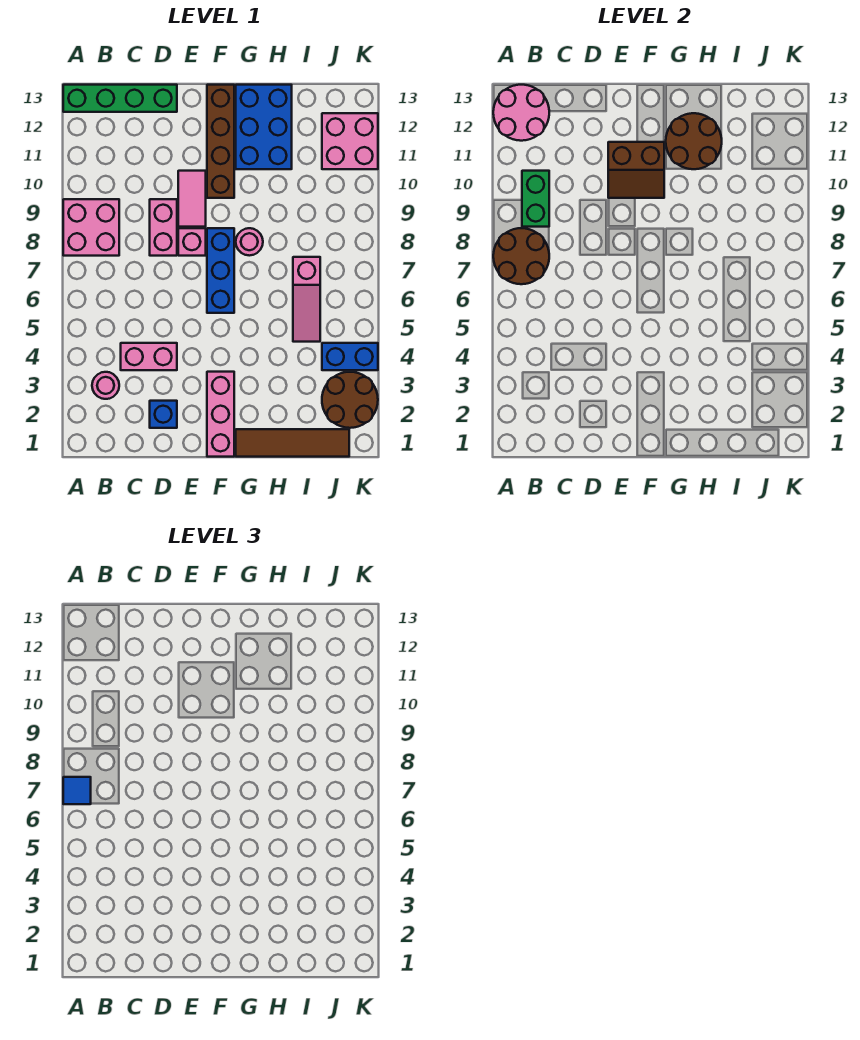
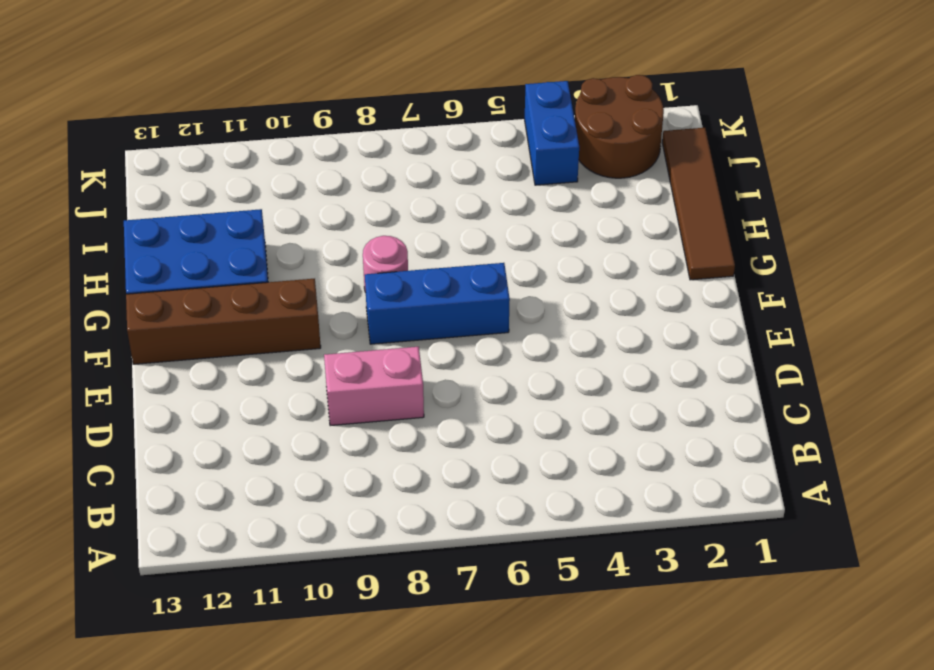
none -> pink 2x2 brick [63,199,119,256]
none -> green 1x4 brick [63,85,177,112]
none -> pink 1x1 round brick [92,372,119,399]

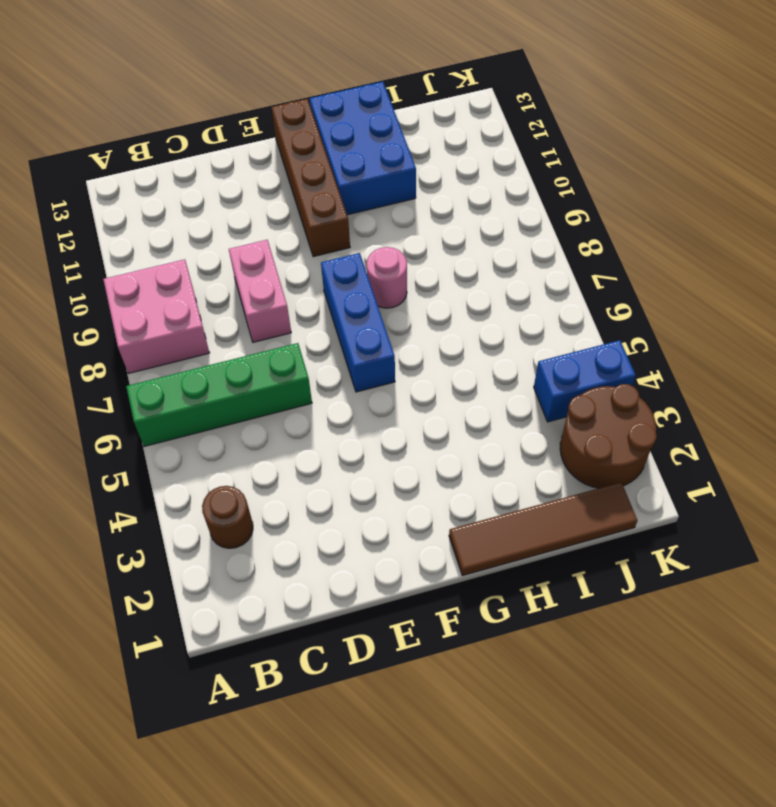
green 1x4 brick [126,343,312,446] -> green 1x4 brick moved to [63,85,177,112]
brown 1x1 round brick [202,486,253,548] -> pink 1x1 round brick [92,372,119,399]
none -> pink 1x2 brick [121,343,177,370]
none -> blue 1x1 brick [150,401,177,428]
none -> pink 1x1 brick [178,228,206,256]

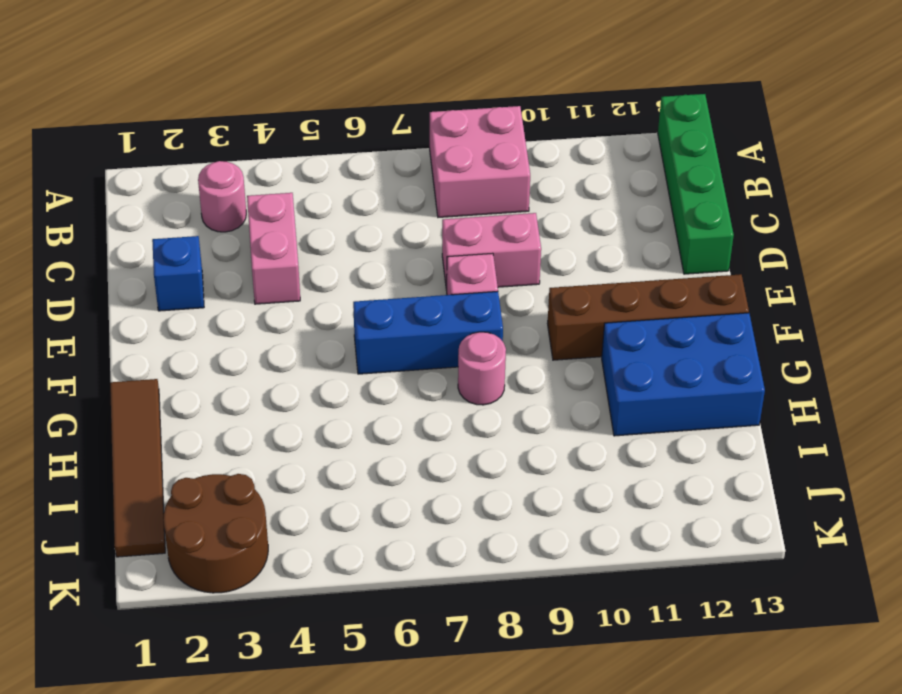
none -> pink 1x2 tile [178,171,206,227]
none -> pink 1x3 brick [207,372,234,457]
none -> pink 1x3 slope [293,257,320,342]

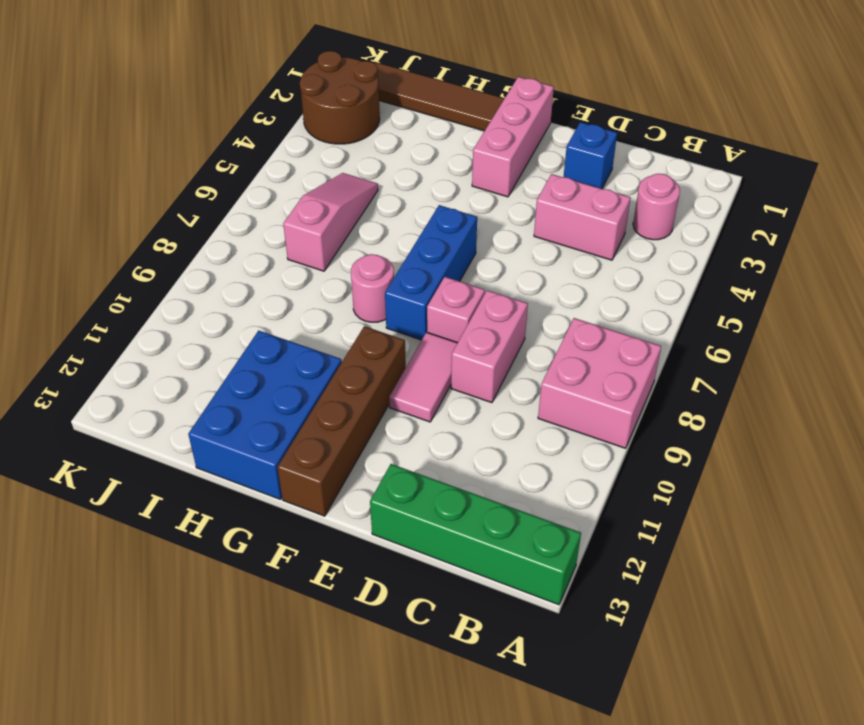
none -> blue 1x2 brick [322,343,378,370]
none -> pink 2x2 brick [322,113,378,169]
none -> brown 2x2 round brick [493,228,549,284]

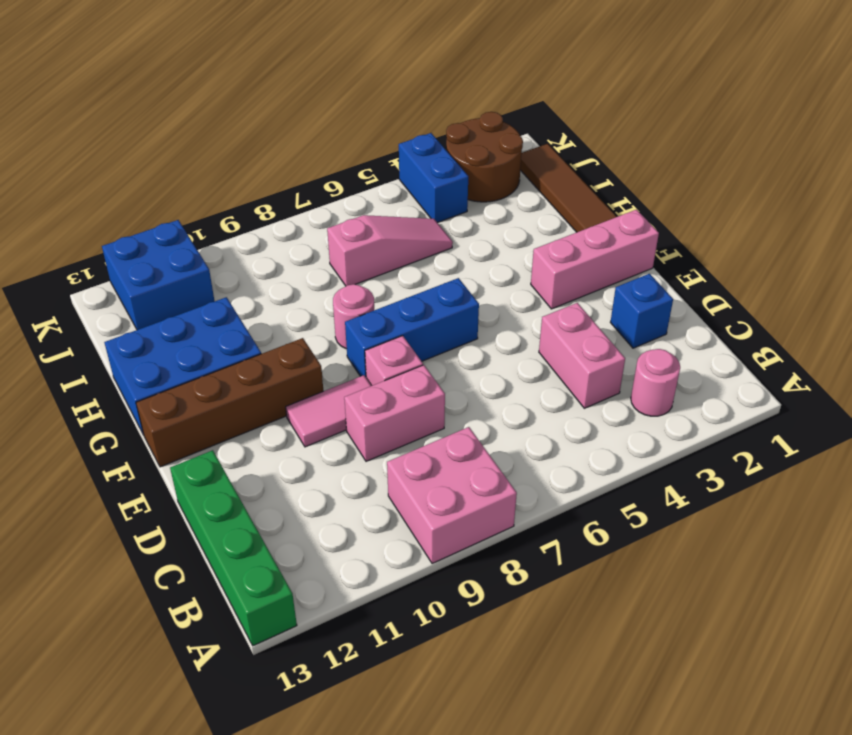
blue 2x2 brick [102,220,215,330] -> pink 2x2 brick [322,113,378,169]
none -> brown 2x2 round brick [493,228,549,284]
none -> pink 2x2 round brick [493,85,549,141]
none -> green 1x2 brick [522,171,549,227]

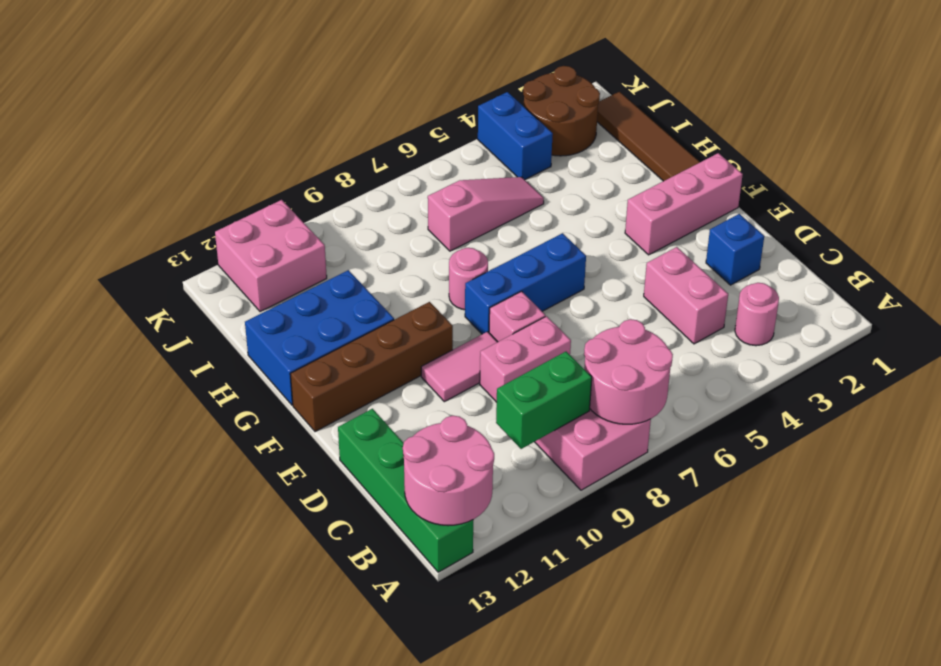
pink 2x2 round brick [584,319,673,424] -> brown 2x2 round brick [493,228,549,284]
none -> brown 2x2 slope [608,142,664,198]
none -> brown 2x2 round brick [666,113,722,169]
none -> blue 1x1 tile [63,777,91,804]

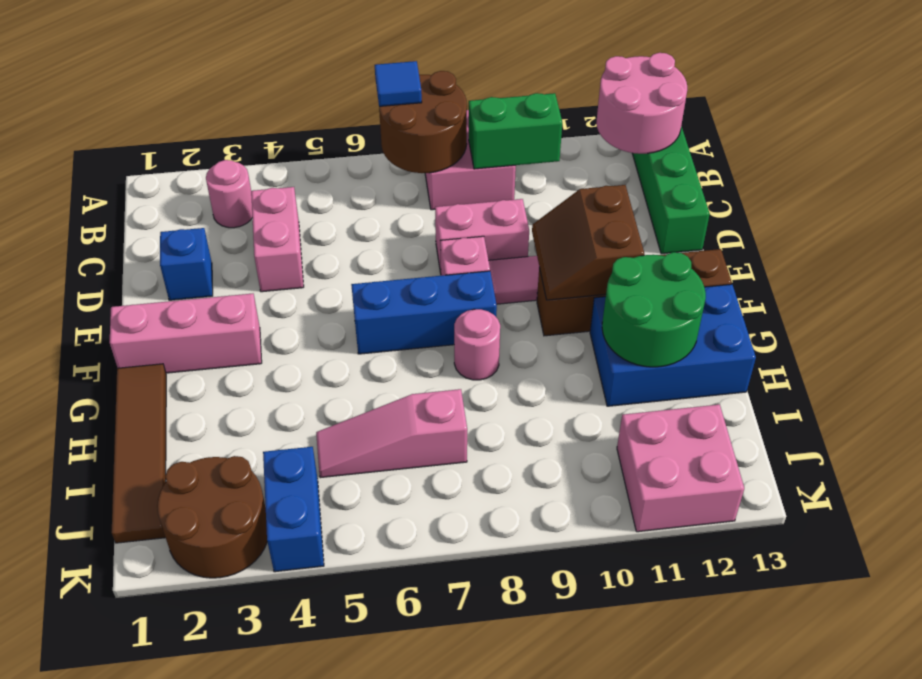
green 2x2 round brick [602,252,706,367] -> brown 2x2 round brick [666,113,722,169]

